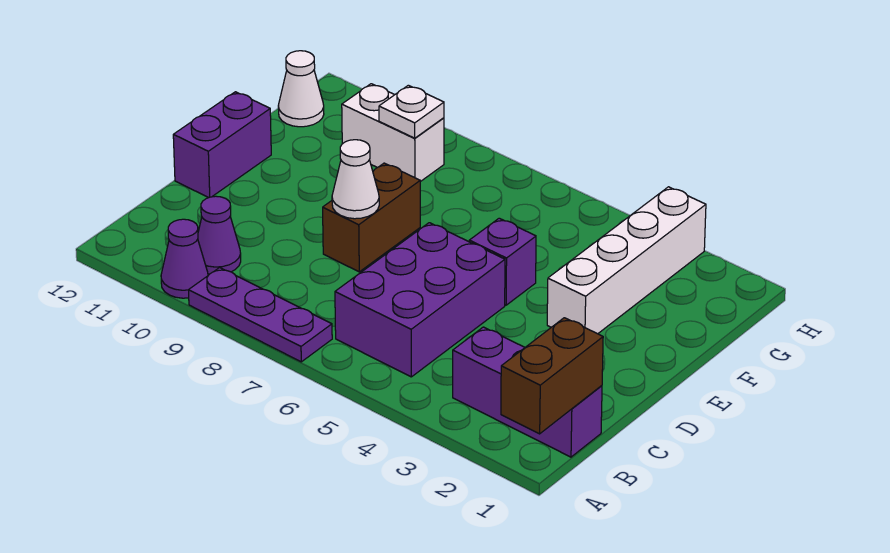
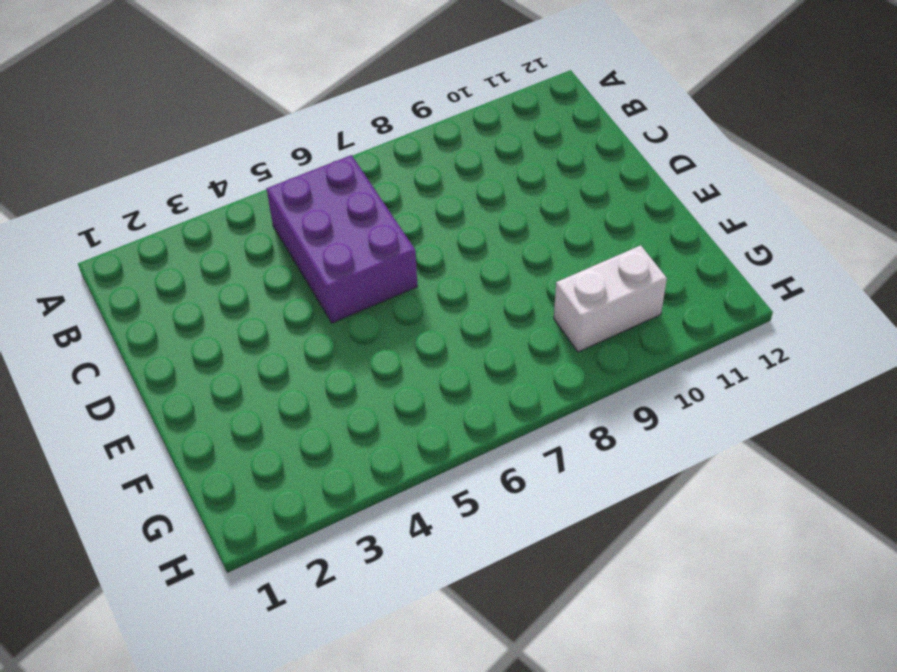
none -> purple 1x3 plate [189,268,332,362]
none -> purple 1x1 cone [161,219,208,298]
none -> purple 1x3 brick [453,327,602,457]

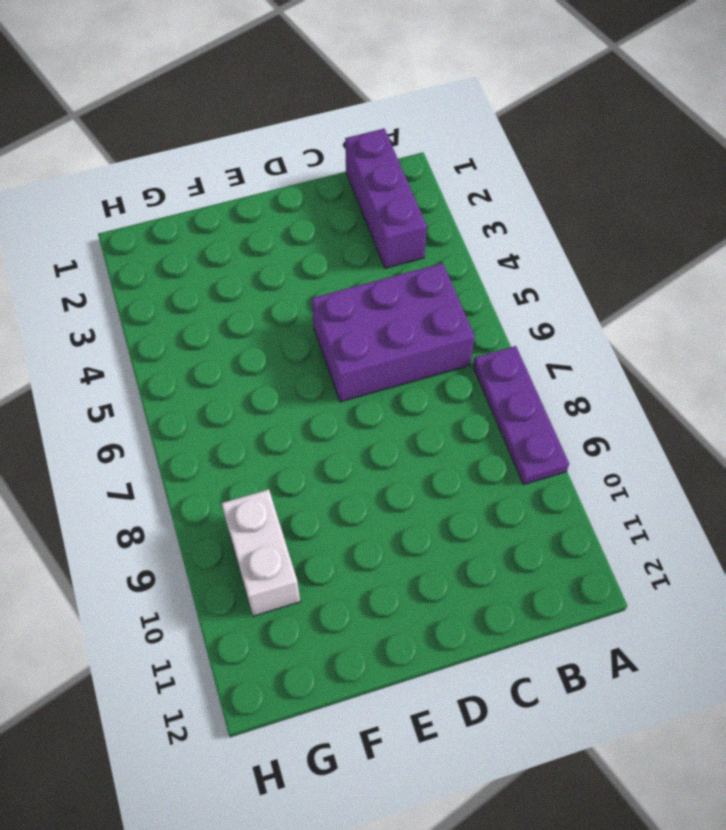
none -> purple 1x1 cone [161,219,208,298]
none -> purple 1x1 cone [198,196,241,274]
none -> brown 1x2 brick [323,163,420,272]

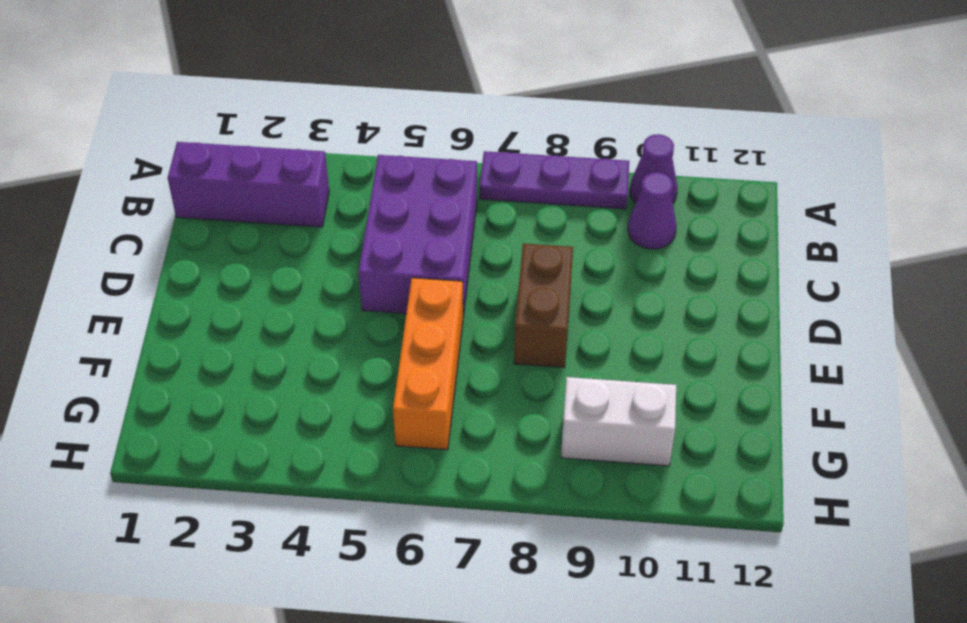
orange 1x3 brick [393,278,463,450] -> none
none -> purple 1x2 brick [173,92,271,198]
none -> white 1x4 brick [547,187,706,334]
none -> purple 1x1 brick [469,218,536,305]

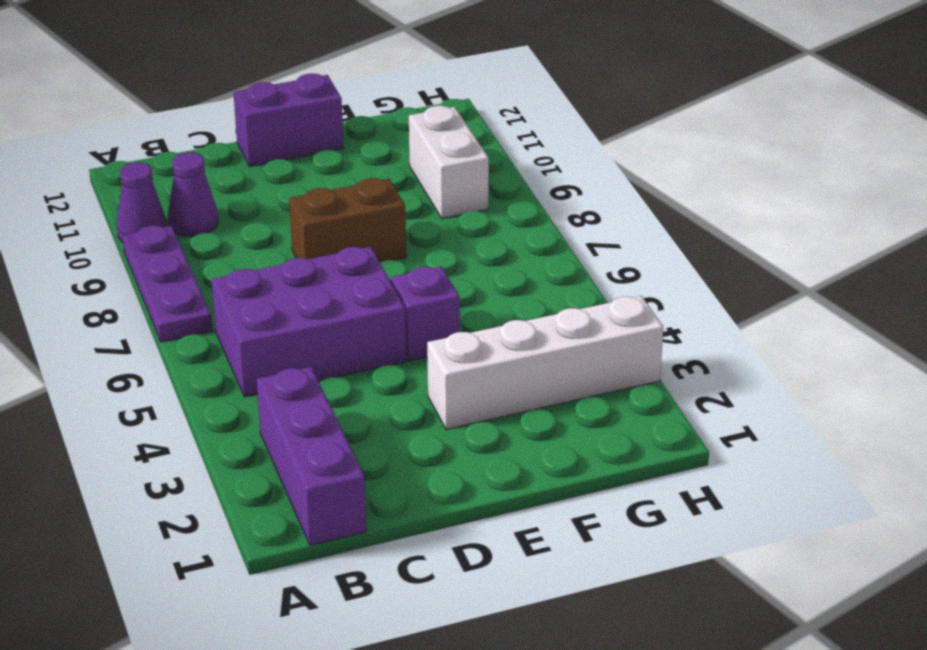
none -> white 1x1 cone [278,51,324,127]
none -> brown 1x2 brick [501,318,603,434]
none -> white 1x1 cone [332,140,379,219]

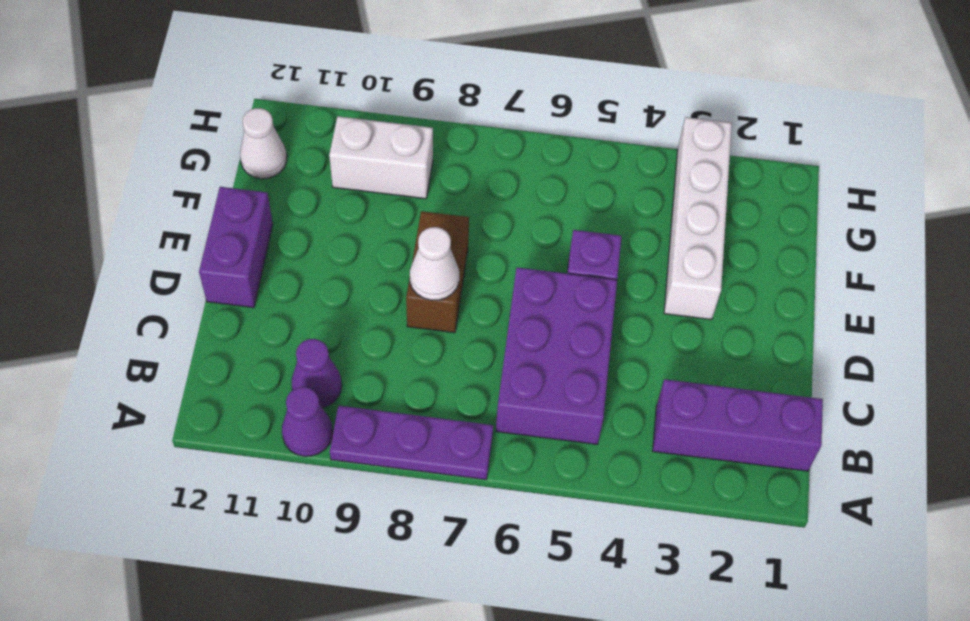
none -> brown 1x2 brick [501,318,603,434]
none -> white 1x1 plate [379,85,444,138]

